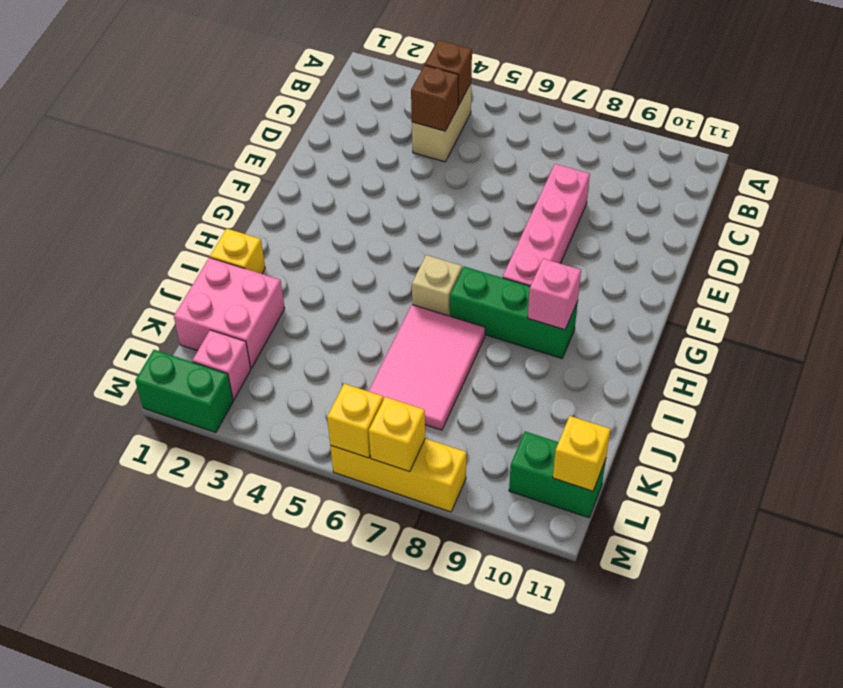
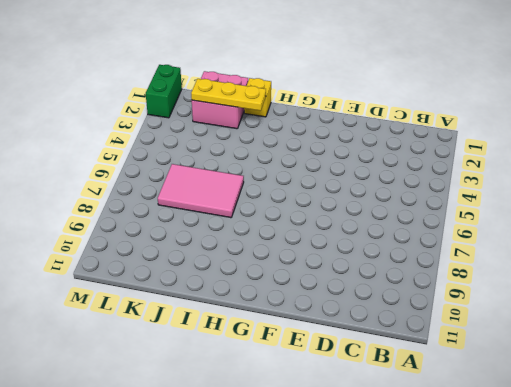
yellow 1x3 plate [191,79,266,111] -> none
none -> tan 1x2 brick [412,83,471,162]
none -> pink 1x4 brick [503,164,590,286]
none -> tan 1x1 brick [412,255,462,316]

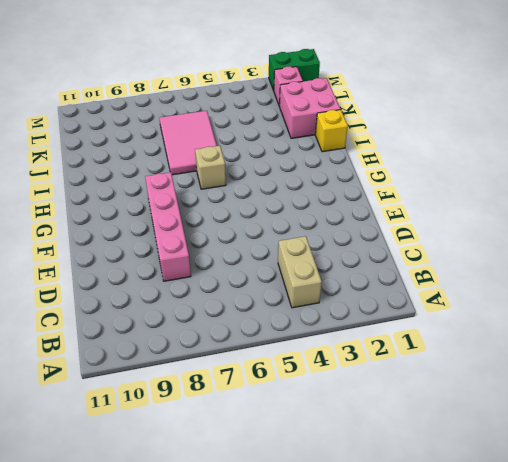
none -> green 1x3 brick [450,266,578,358]
none -> green 1x2 brick [509,432,606,518]
none -> yellow 1x3 brick [330,439,466,512]

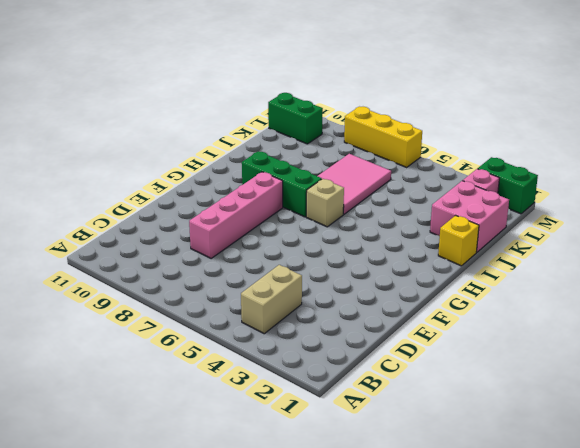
none -> brown 1x1 brick [425,40,472,105]
none -> brown 1x1 brick [411,65,458,131]
none -> pink 1x1 brick [528,259,581,330]

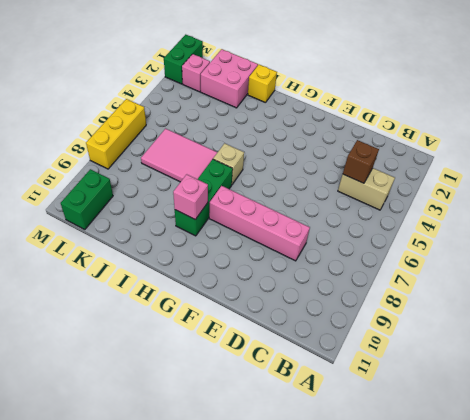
none -> brown 1x1 brick [425,40,472,105]
none -> yellow 1x1 brick [553,416,610,491]
none -> yellow 1x1 brick [327,384,383,458]

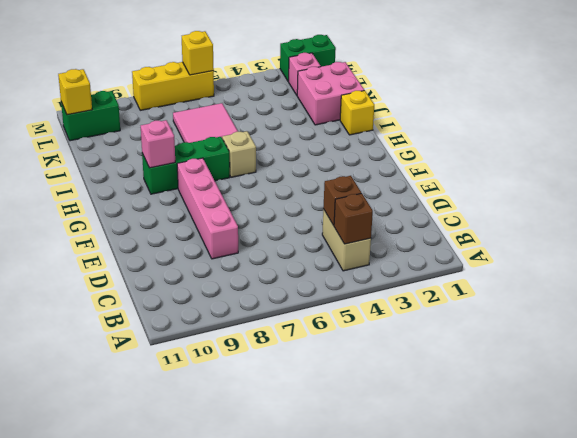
none -> yellow 1x1 brick [369,397,425,472]

